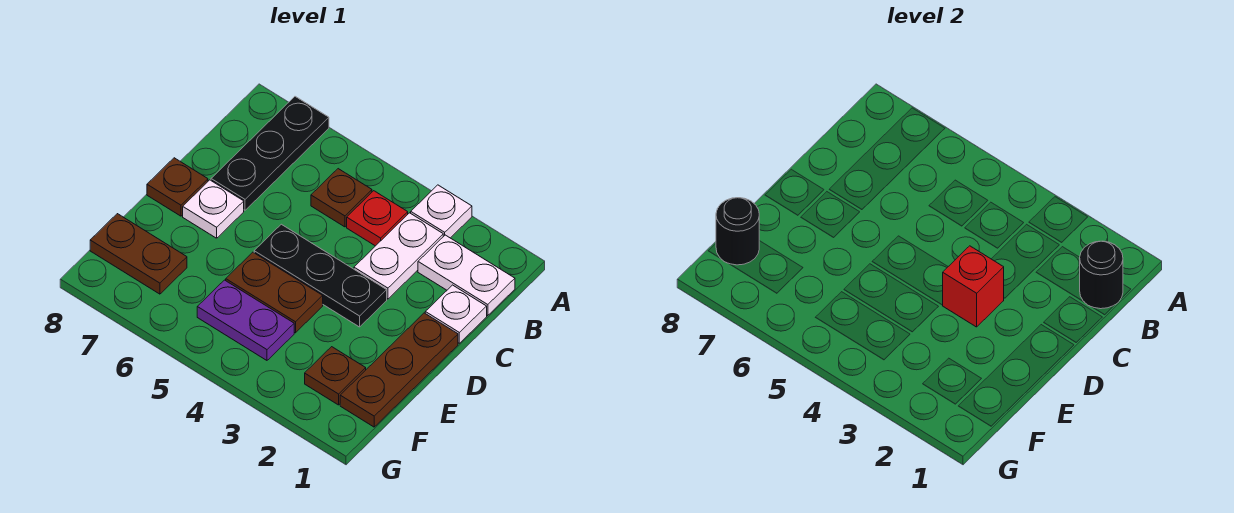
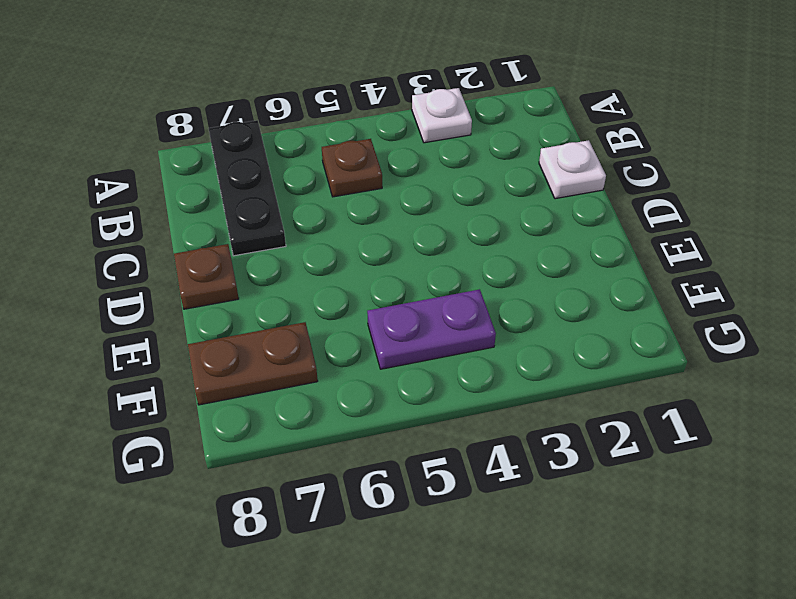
none -> white 1x2 plate [418,235,515,316]
none -> white 1x2 plate [354,213,443,299]
none -> red 1x1 plate [347,191,408,246]

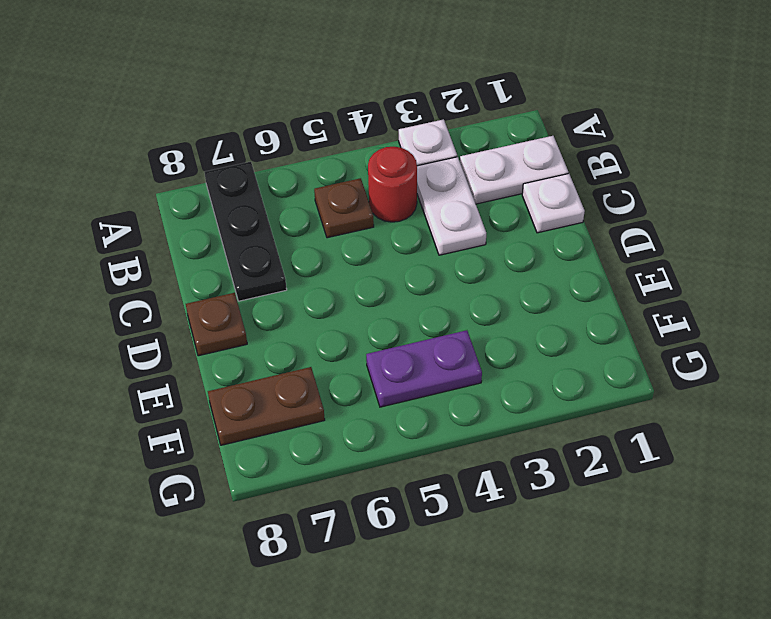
red 1x1 round brick [368,147,417,222] -> red 1x1 plate [347,191,408,246]
none -> brown 1x3 plate [340,313,458,427]
none -> black 1x3 plate [254,224,387,327]
none -> white 1x1 plate [183,180,244,238]

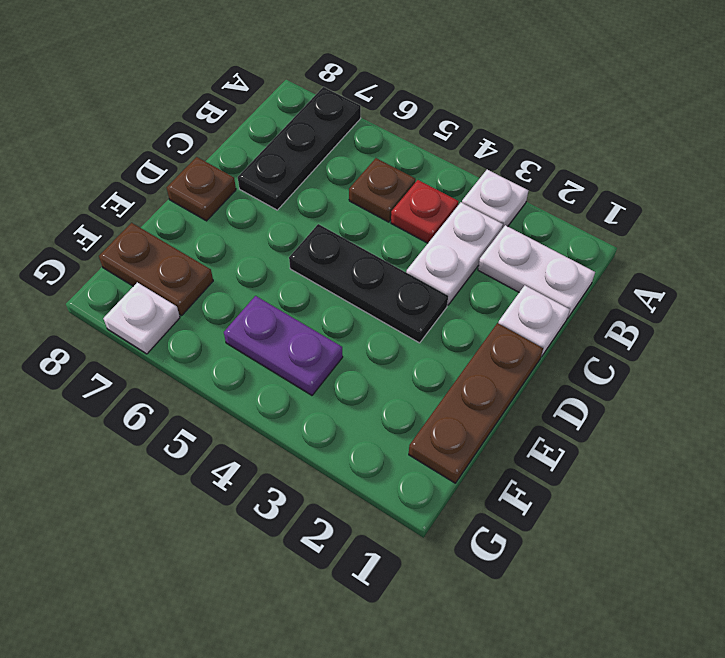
white 1x1 plate [103,282,180,354] -> white 1x1 plate moved to [183,180,244,238]
none -> brown 1x2 plate [226,252,323,333]
none -> brown 1x1 plate [305,347,366,405]
none -> black 1x1 round brick [1080,241,1123,309]

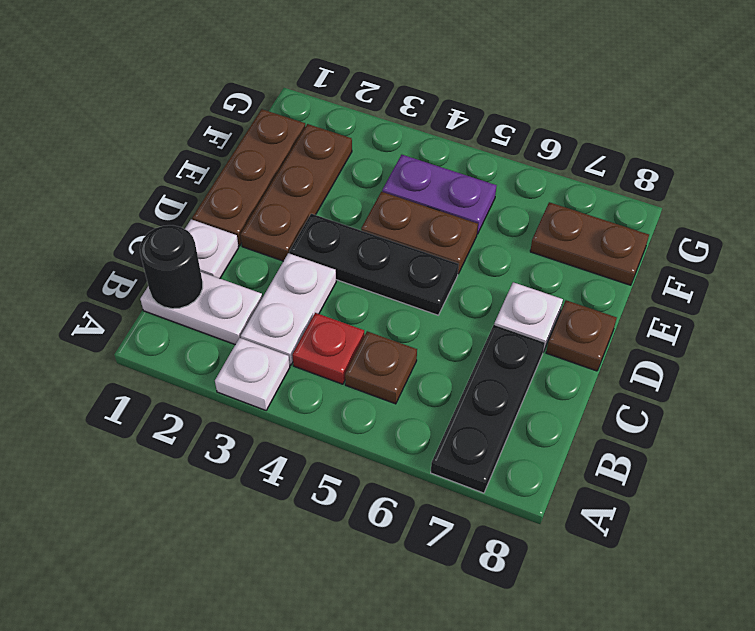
brown 1x3 plate [240,124,352,261] -> brown 1x1 plate [305,347,366,405]
none -> red 1x1 brick [943,246,1004,327]
none -> black 1x1 round brick [716,198,759,265]

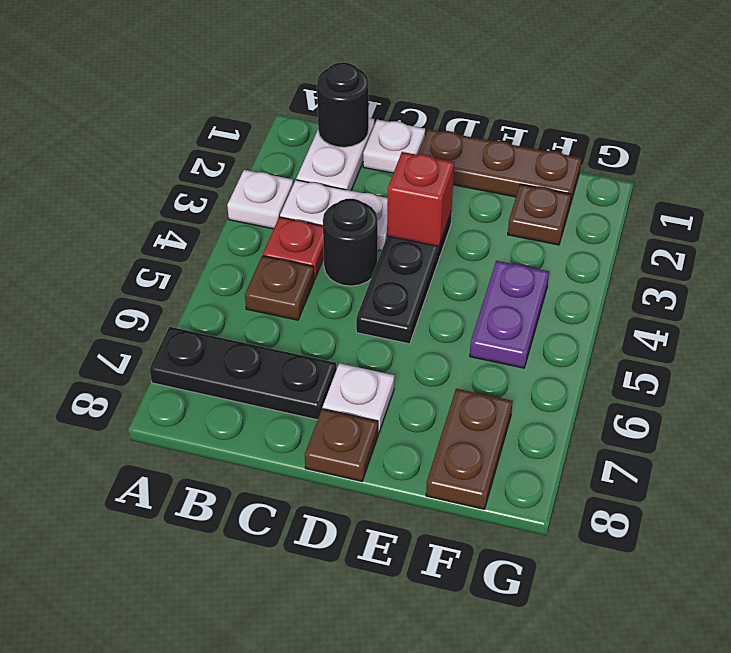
black 1x1 round brick [323,199,378,286] -> black 1x1 round brick moved to [716,198,759,265]
none -> brown 1x2 plate [226,252,323,333]

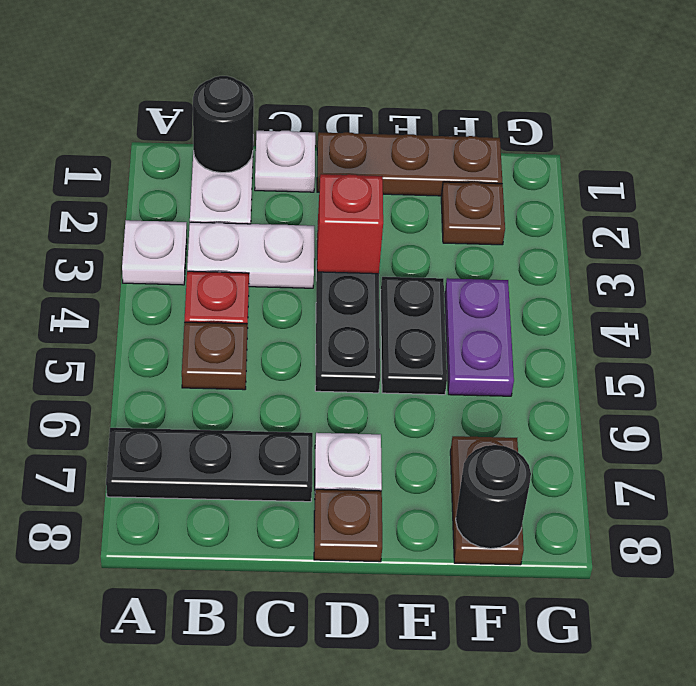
black 1x2 plate [381,277,447,395] -> brown 1x2 plate [226,252,323,333]

